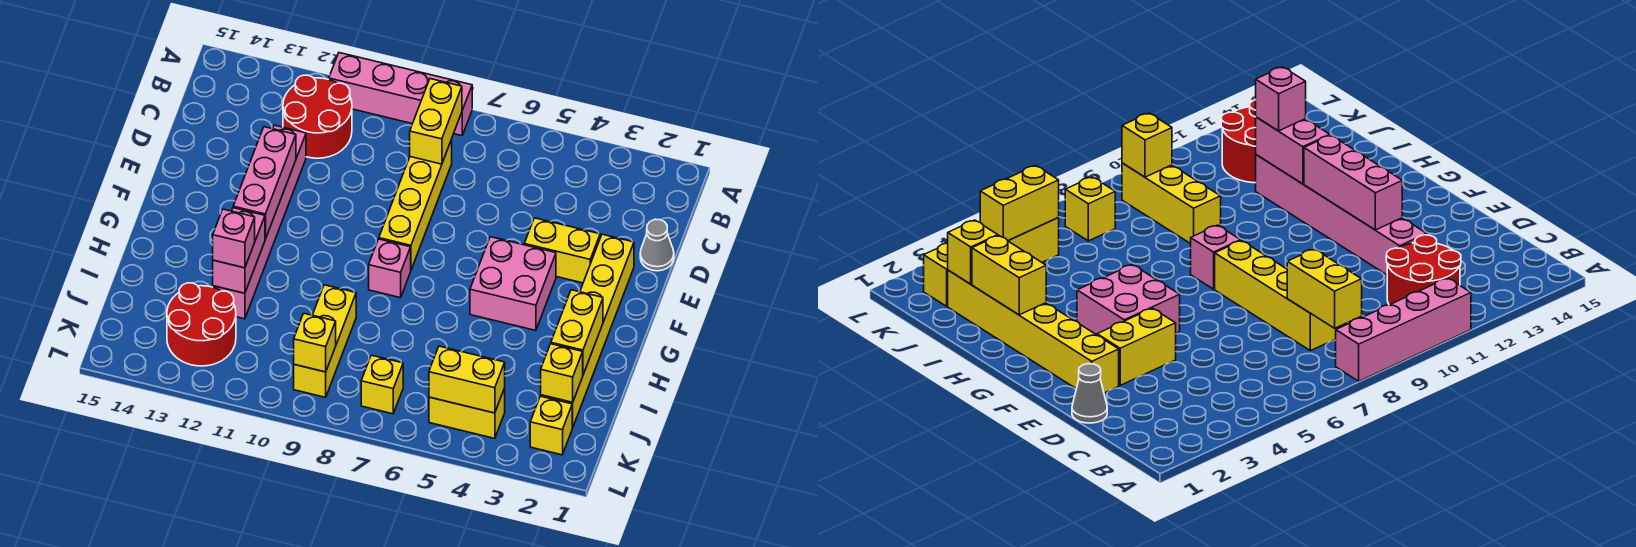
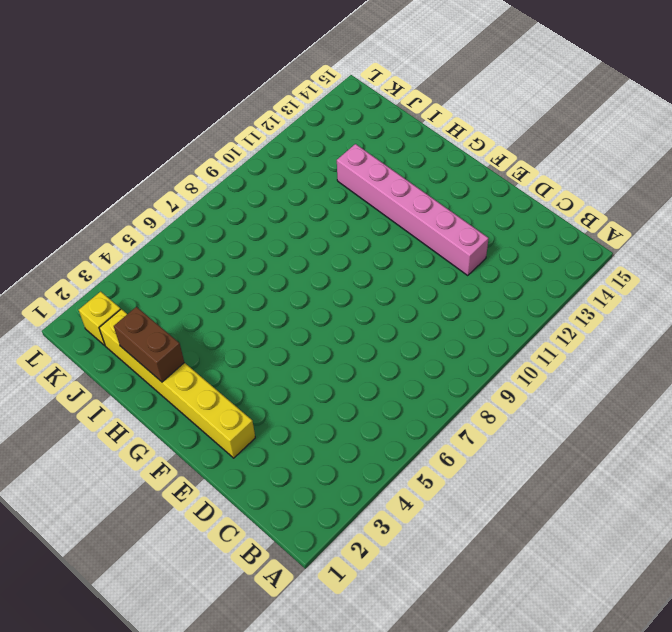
brown 1x2 brick [114,307,184,382] -> yellow 1x2 brick [551,290,603,374]
none -> pink 1x4 brick [329,53,472,136]
none -> red 2x2 round brick [283,75,352,158]
none -> yellow 1x4 brick [379,140,452,270]

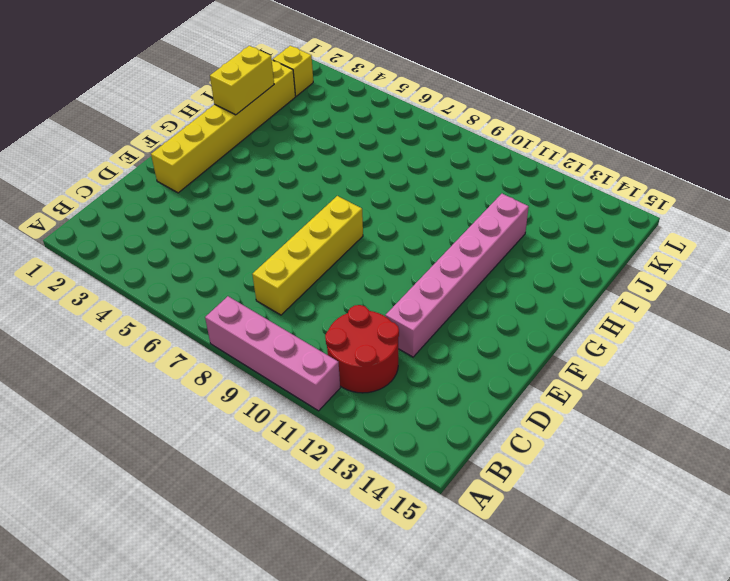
none -> grey 1x1 cone [640,219,674,271]
none -> yellow 1x2 brick [524,218,600,283]
none -> pink 2x2 brick [470,237,556,330]

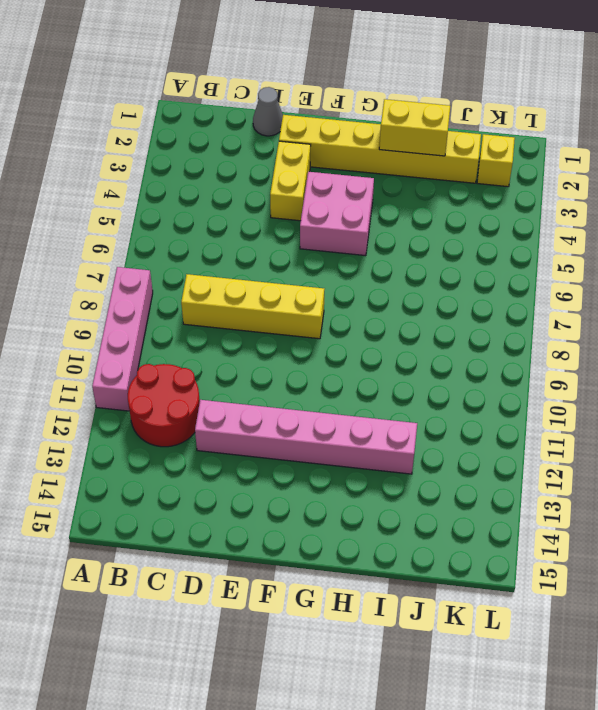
none -> pink 1x1 brick [369,239,411,298]
none -> yellow 1x3 brick [294,285,356,397]
none -> red 2x2 round brick [167,283,236,366]

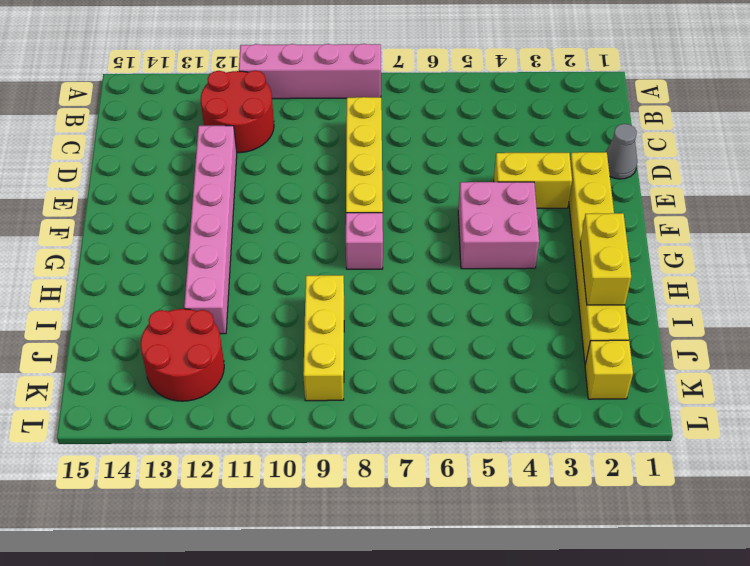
none -> yellow 1x2 brick [429,388,505,438]
none -> yellow 1x1 brick [361,355,403,414]
none -> yellow 1x2 brick [410,79,462,164]

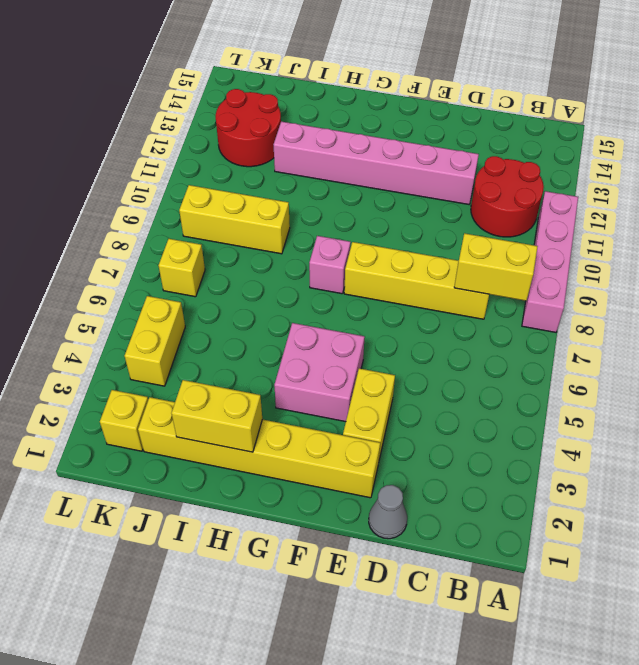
none -> pink 1x3 brick [233,127,296,239]
none -> pink 1x2 brick [213,208,265,293]
none -> yellow 1x1 brick [541,344,583,402]

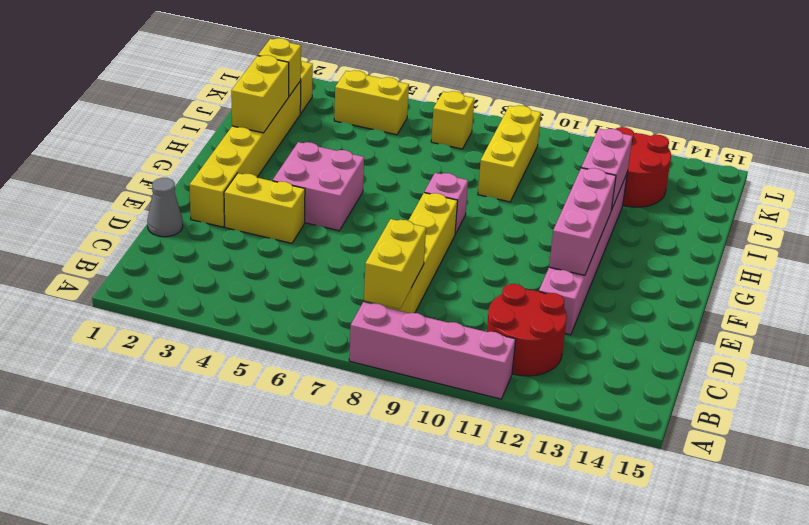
none -> yellow 1x2 brick [429,346,505,413]
none -> yellow 1x1 brick [294,313,336,372]
none -> pink 1x1 brick [213,209,255,268]

